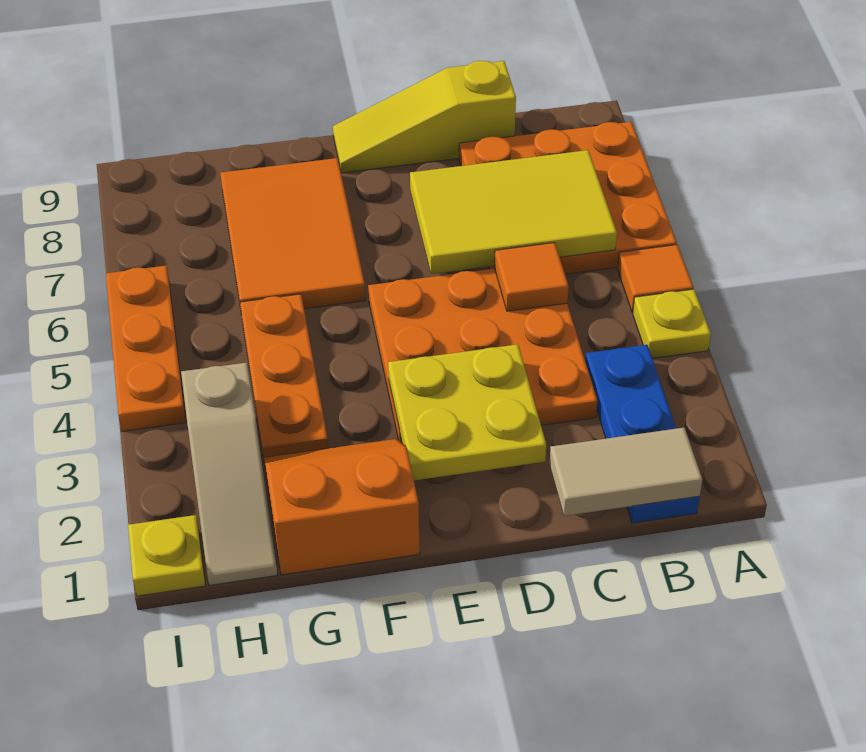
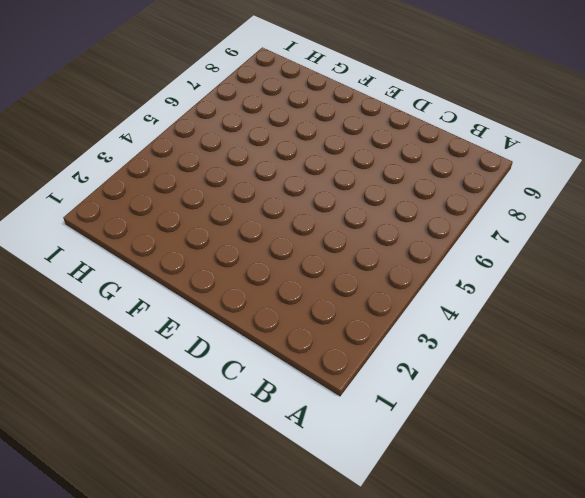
none -> yellow 1x1 plate [633,289,711,358]
none -> orange 1x1 tile [617,245,693,312]
none -> orange 3x3 plate [459,122,677,274]

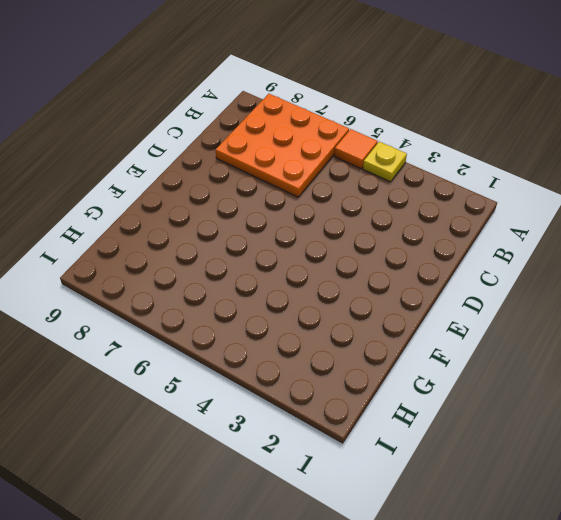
none -> blue 1x3 plate [585,345,700,523]
none -> orange 3x3 plate [368,269,597,443]
none -> yellow 1x3 slope [333,61,516,173]

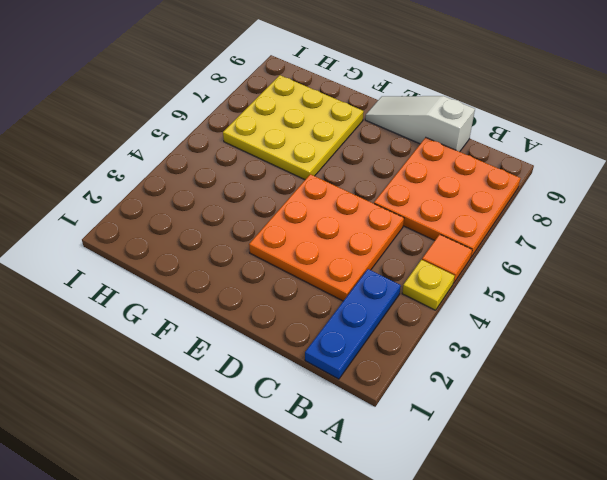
white 1x3 slope [365,96,475,152] -> yellow 1x3 slope [333,61,516,173]
yellow 3x3 plate [223,75,364,180] -> orange 2x3 tile [220,158,366,309]
none -> orange 2x2 slope [263,439,420,575]
none -> orange 1x3 plate [240,294,328,460]
none -> tan 1x3 slope [181,363,277,585]

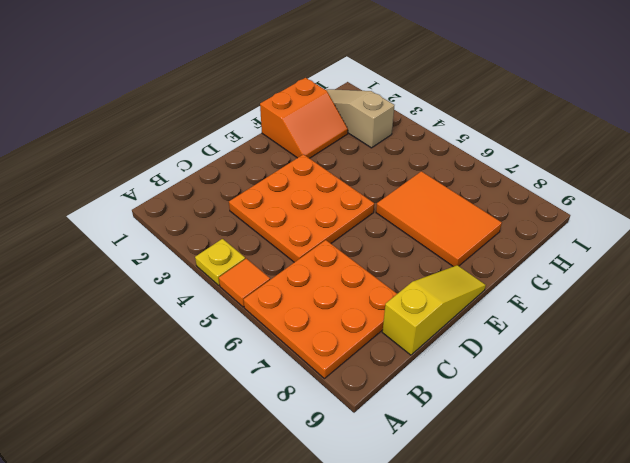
none -> blue 1x3 plate [585,345,700,523]
none -> orange 1x3 plate [240,294,328,460]
none -> yellow 1x1 plate [128,515,205,596]

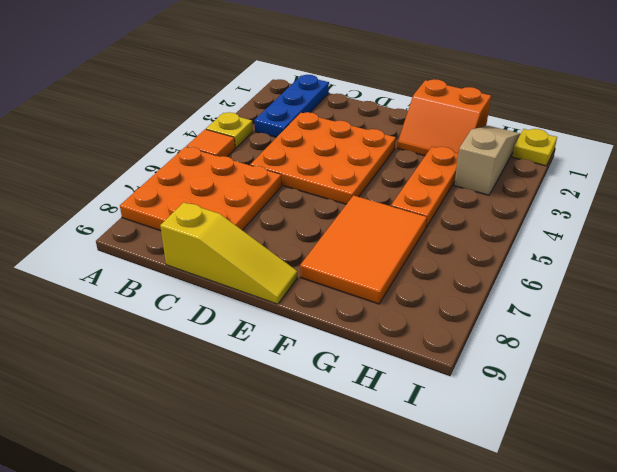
none -> orange 1x3 plate [106,266,186,432]
none -> tan 1x2 tile [549,427,702,516]
none -> yellow 2x3 tile [410,150,617,274]

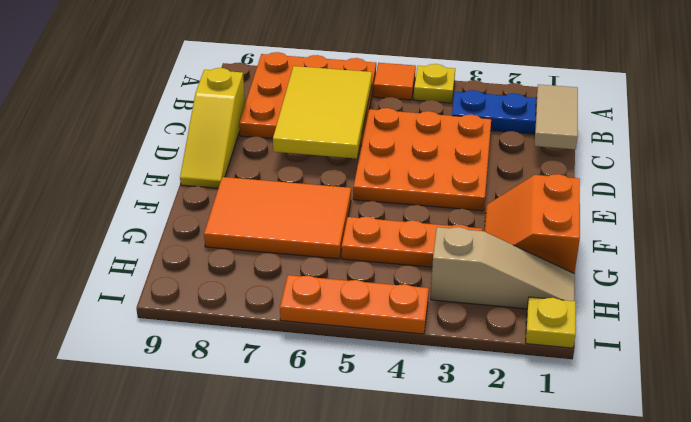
none -> orange 1x1 tile [495,243,569,311]
none -> yellow 2x2 plate [388,344,546,480]

